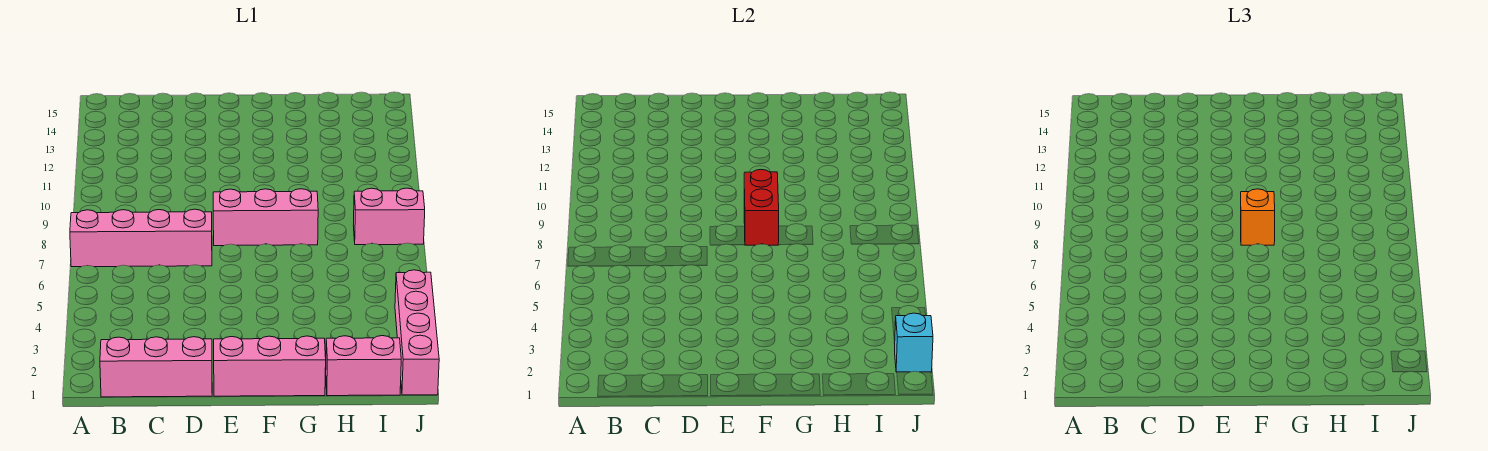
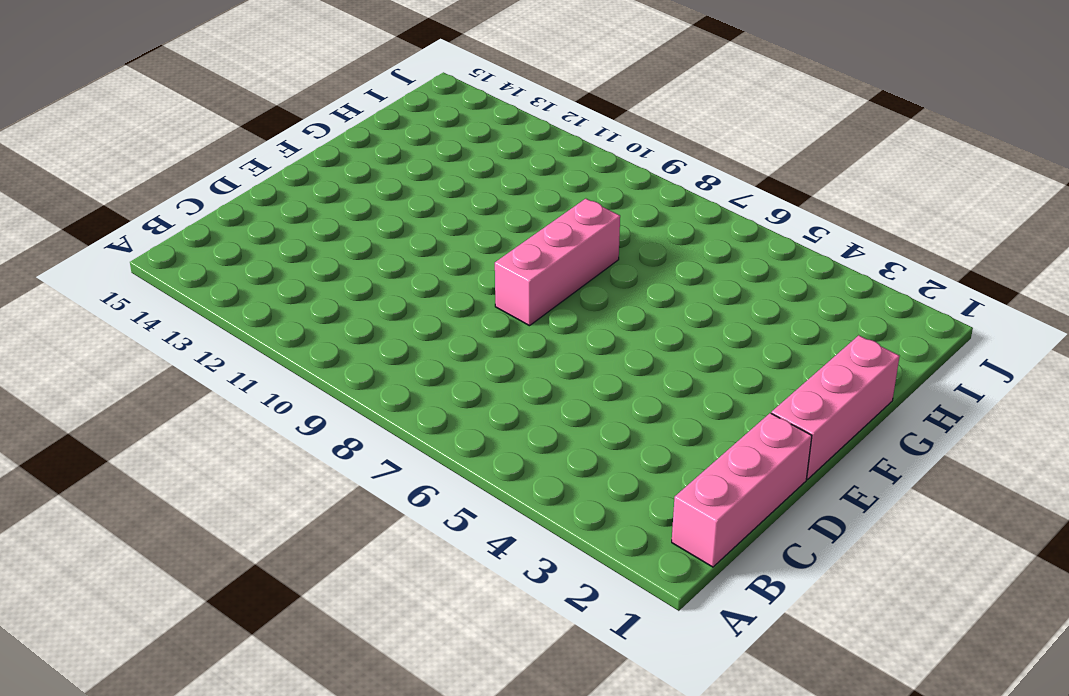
none -> pink 1x4 brick [70,209,212,267]
none -> pink 1x2 brick [326,336,401,396]

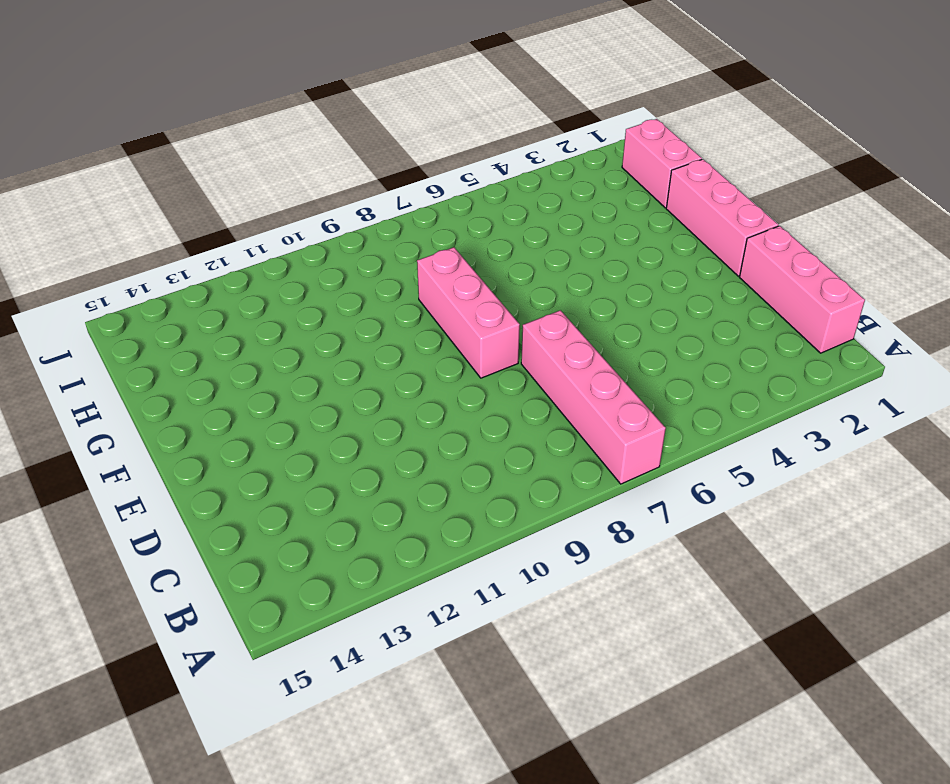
none -> pink 1x2 brick [353,188,425,245]
none -> pink 1x4 brick [395,270,439,395]

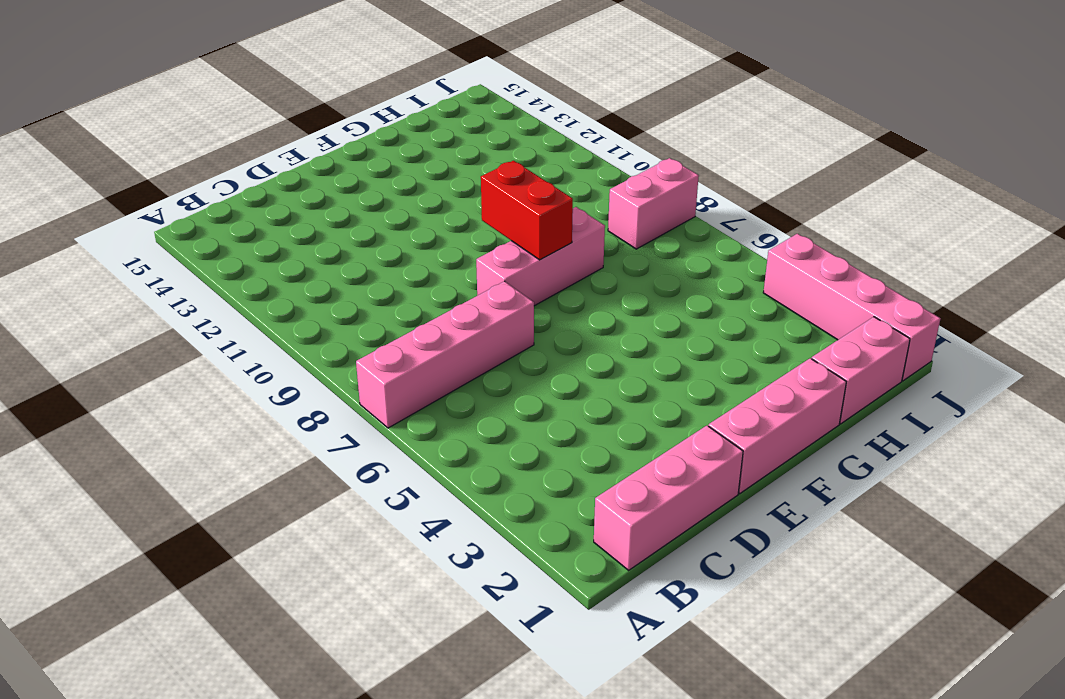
none -> cyan 1x1 brick [894,313,933,372]
none -> orange 1x1 brick [1241,189,1275,245]

